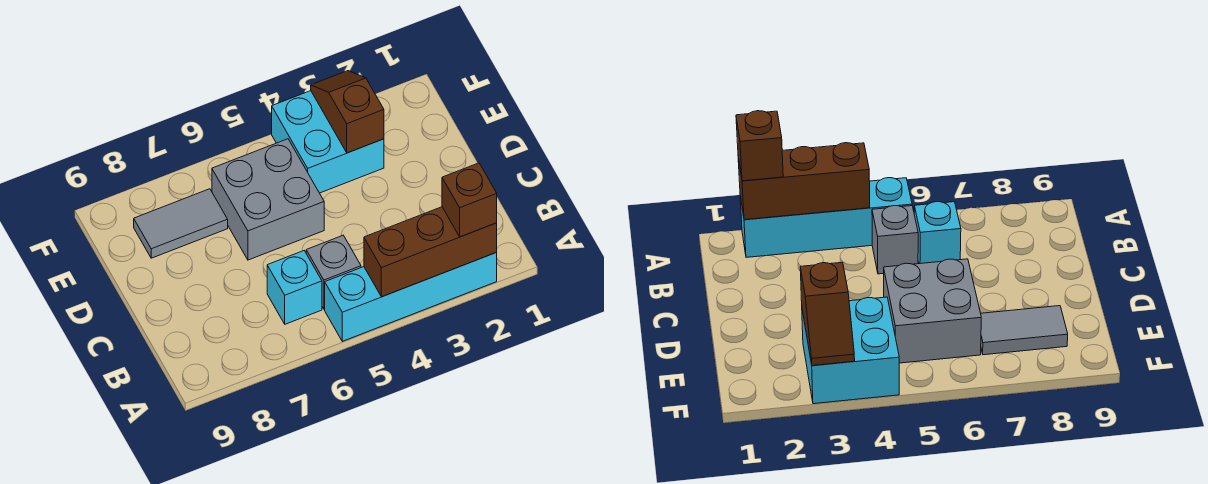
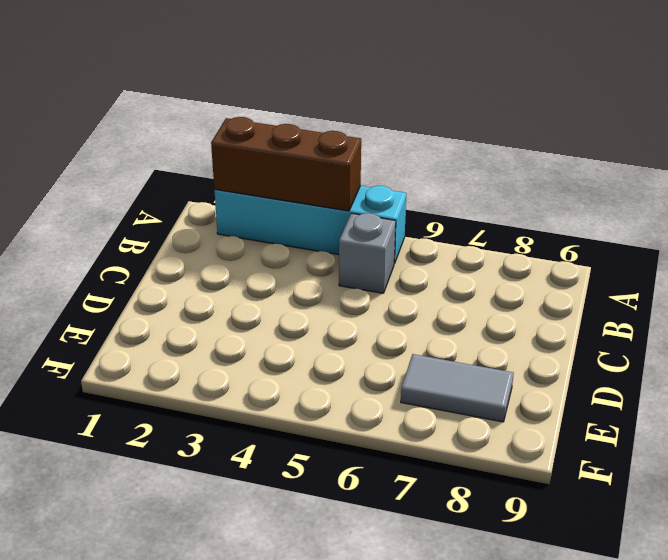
none -> cyan 1x1 brick [267,251,322,324]
none -> grey 2x2 brick [212,139,324,260]

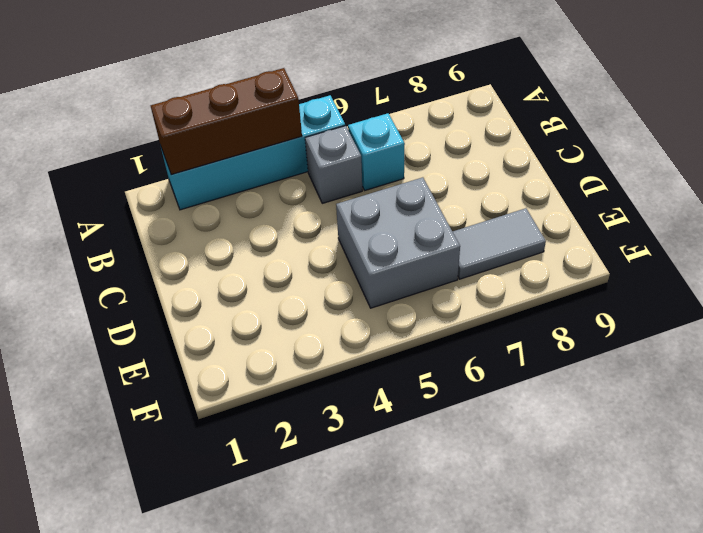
none -> cyan 2x2 brick [272,91,384,193]
none -> brown 1x2 slope [311,71,384,153]

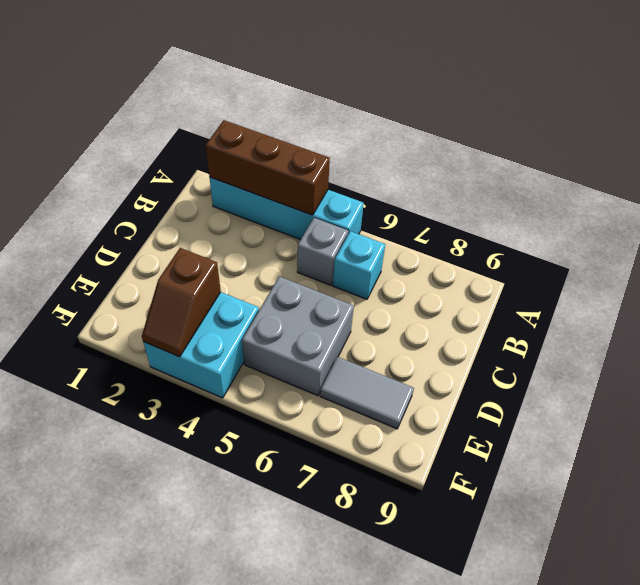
none -> brown 1x1 brick [442,163,497,237]

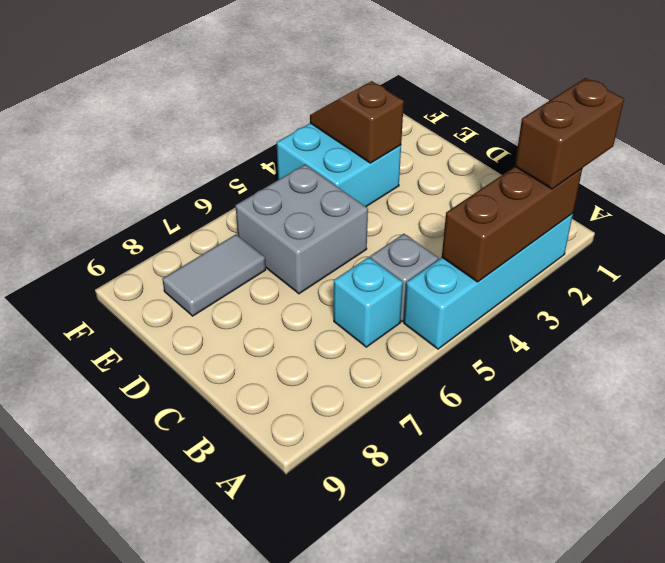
brown 1x2 brick [515,78,624,189] -> brown 1x1 brick [442,163,497,237]

